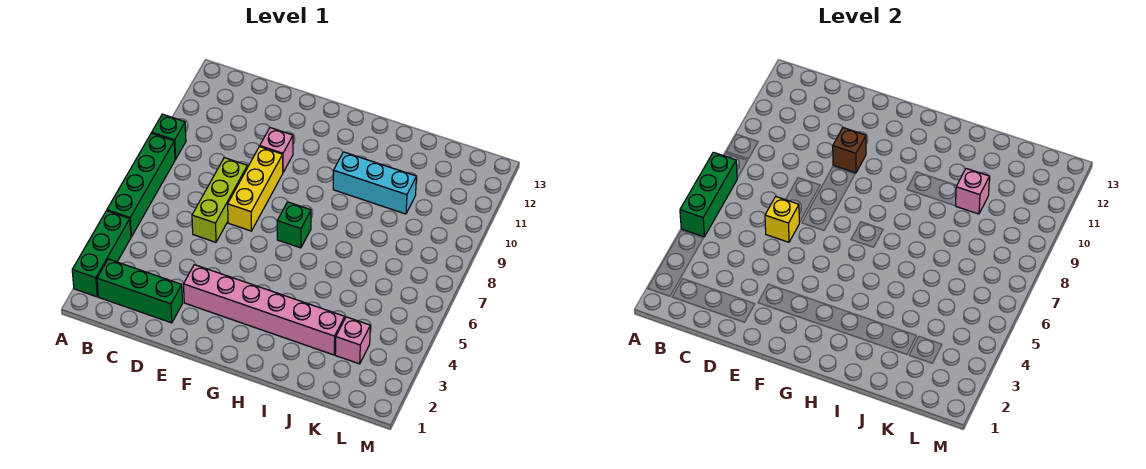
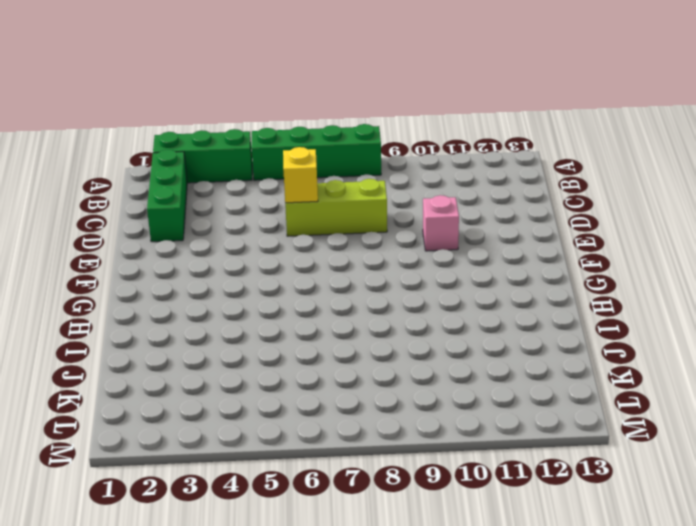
none -> green 1x1 brick [152,114,186,159]
none -> pink 1x6 brick [184,265,345,355]
none -> yellow 1x3 brick [228,146,283,231]

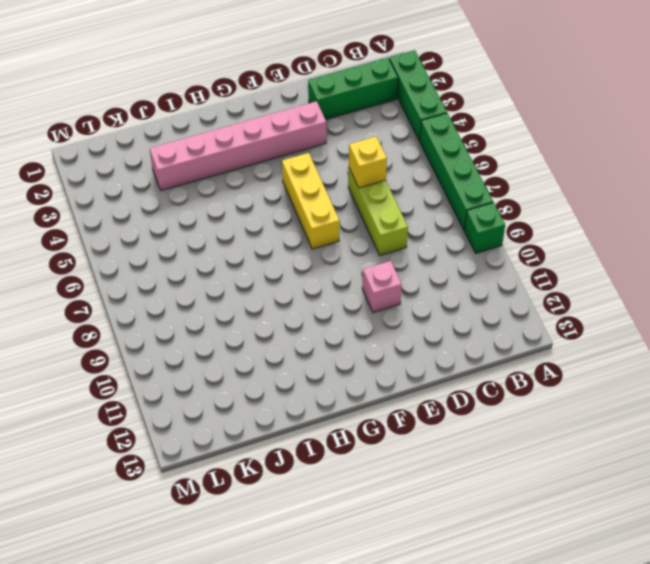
yellow 1x3 brick [282,153,339,249] -> yellow 1x3 brick moved to [228,146,283,231]
none -> green 1x1 brick [277,202,311,248]
none -> cyan 1x3 brick [333,152,417,214]
none -> pink 1x1 brick [335,317,370,364]

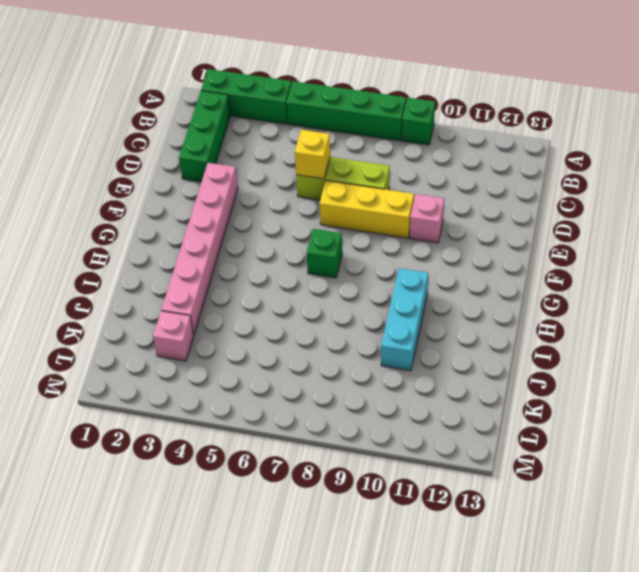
none -> green 1x3 brick [680,152,737,237]
none -> brown 1x1 brick [833,128,866,173]
none -> pink 1x1 brick [956,169,990,214]

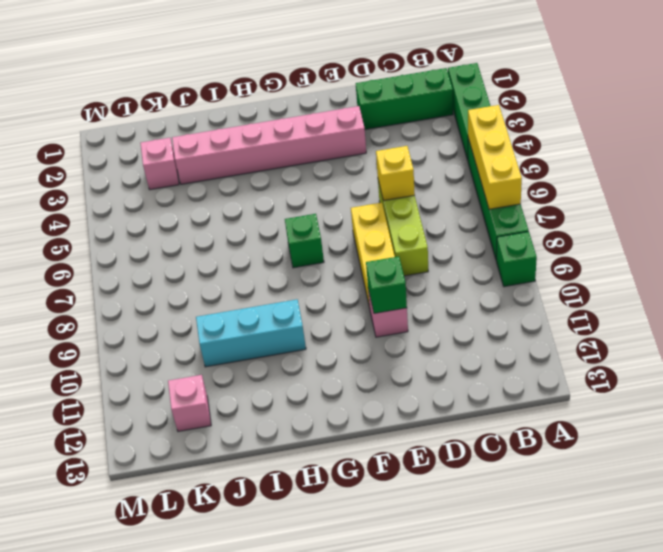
yellow 1x3 brick [468,105,522,209] -> green 1x3 brick [680,152,737,237]
green 1x1 brick [366,256,407,313] -> brown 1x1 brick [833,128,866,173]
pink 1x1 brick [168,375,211,431] -> pink 1x1 brick moved to [956,169,990,214]

